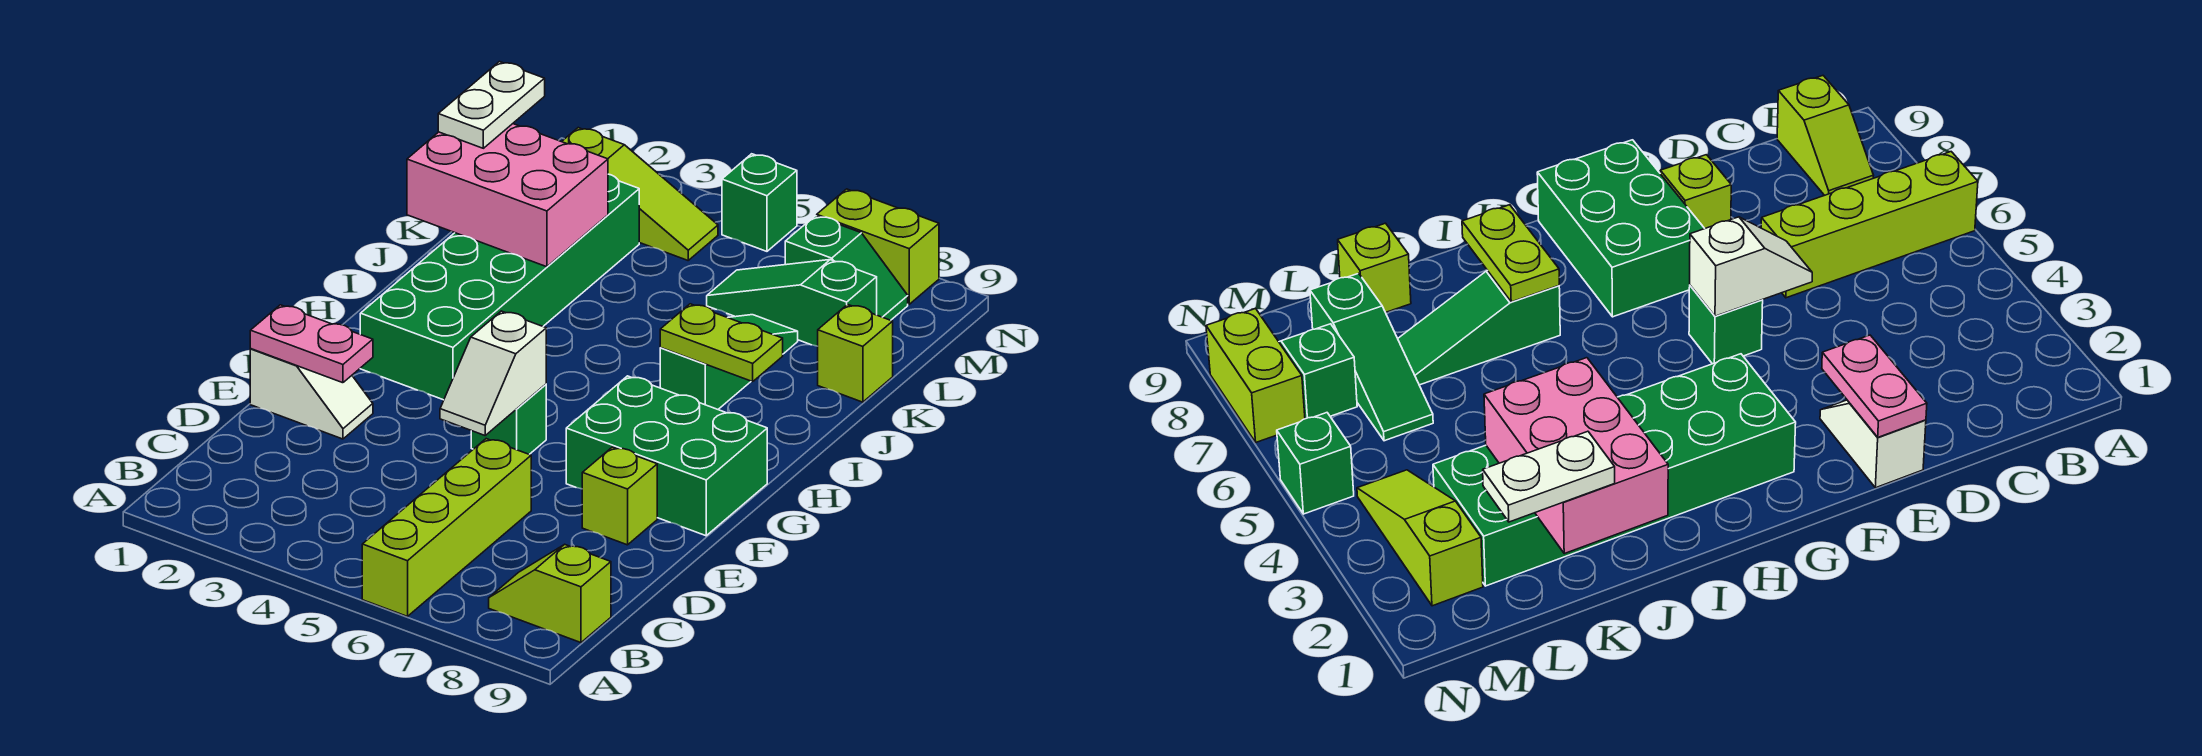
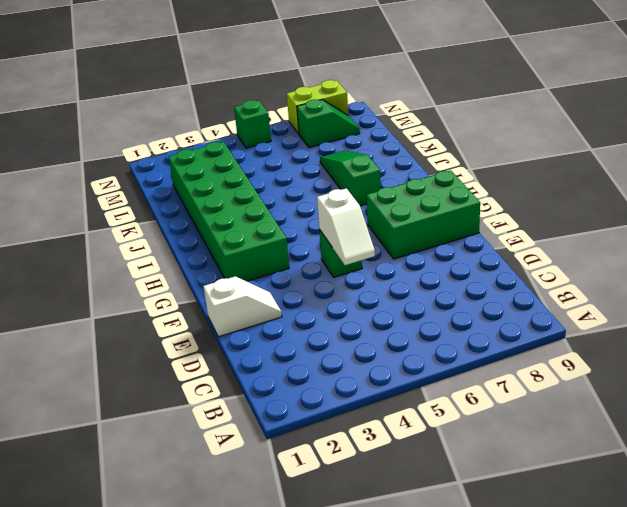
none -> lime 1x4 brick [362,439,531,616]
none -> lime 1x2 slope [489,544,611,643]
none -> lime 1x1 brick [582,447,657,545]

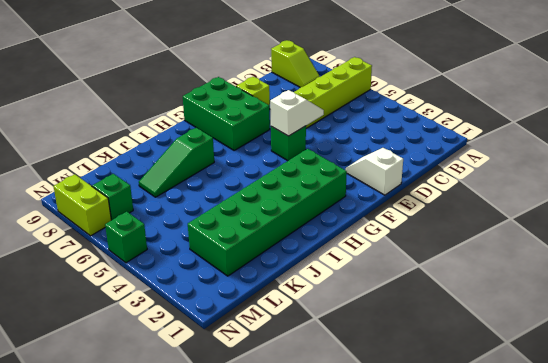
none -> lime 1x1 brick [818,304,893,402]
none -> green 1x3 slope [707,260,877,346]
none -> lime 1x3 slope [562,128,718,260]

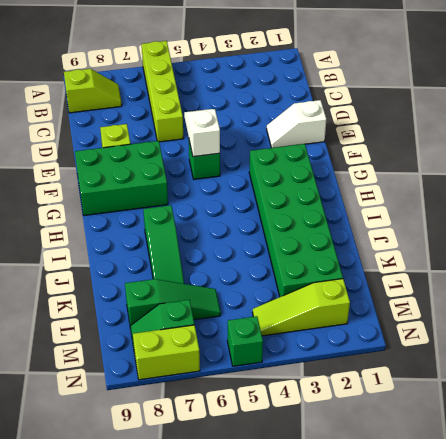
none -> lime 1x1 brick [818,304,893,402]
none -> pink 1x2 plate [250,305,373,383]
none -> lime 1x2 plate [660,304,783,382]

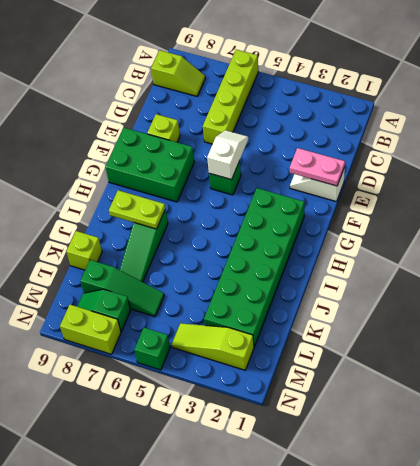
none -> pink 2x3 brick [407,124,608,267]
none -> white 1x2 plate [438,62,545,148]

